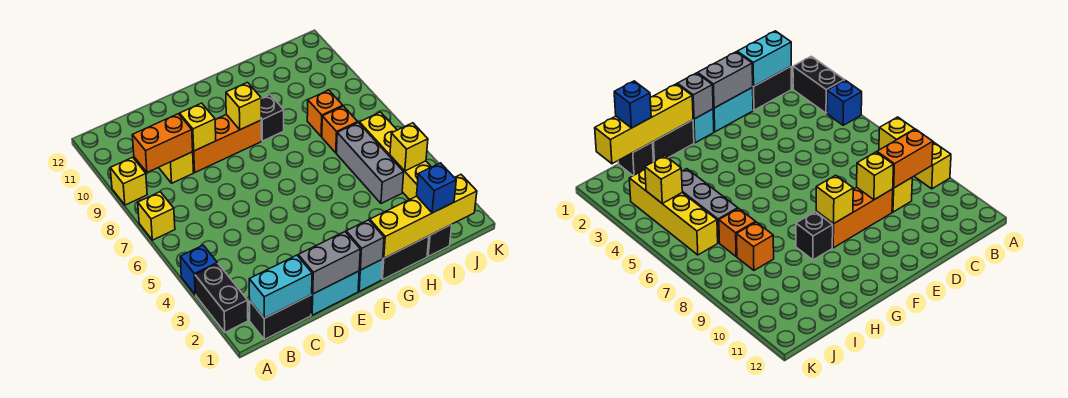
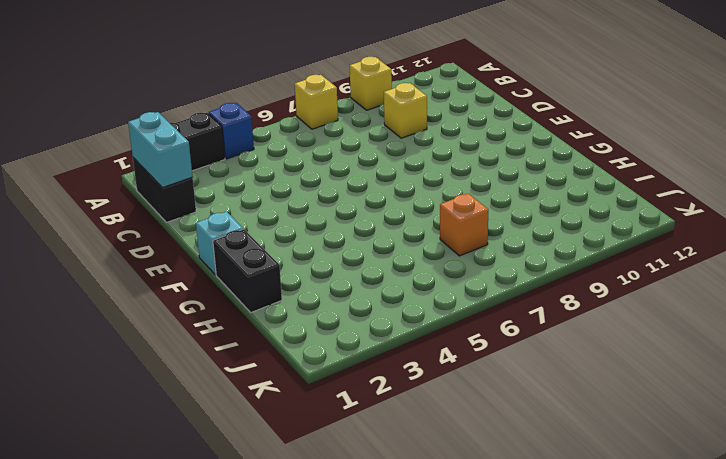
none -> cyan 1x2 brick [311,271,359,315]
none -> orange 1x3 brick [193,115,261,172]
none -> black 1x1 brick [261,95,284,141]

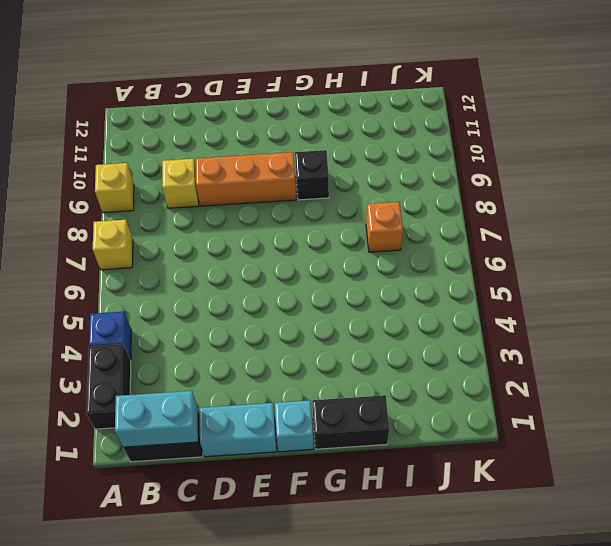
none -> black 1x1 brick [427,225,452,256]
none -> grey 1x3 brick [336,123,404,204]
none -> orange 1x1 brick [307,90,343,137]

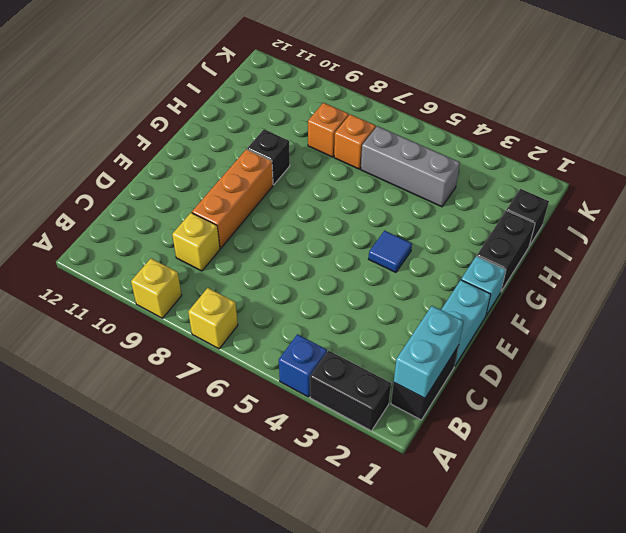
blue 1x1 tile [369,231,412,272] -> none
none -> yellow 1x4 brick [359,112,431,200]
none -> orange 1x2 brick [132,114,193,172]
none -> grey 1x2 brick [298,232,360,294]

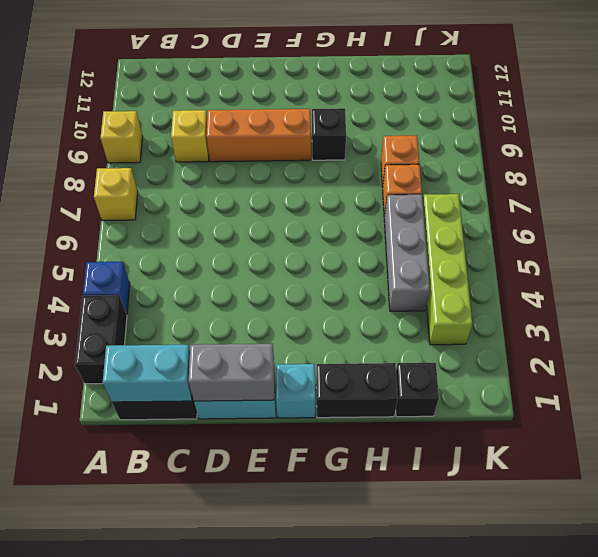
lime 1x4 brick [423,194,472,345] -> yellow 1x4 brick [359,112,431,200]
none -> orange 1x2 brick [132,114,193,172]
none -> yellow 1x1 brick [180,103,216,151]
none -> grey 1x1 brick [346,220,384,270]

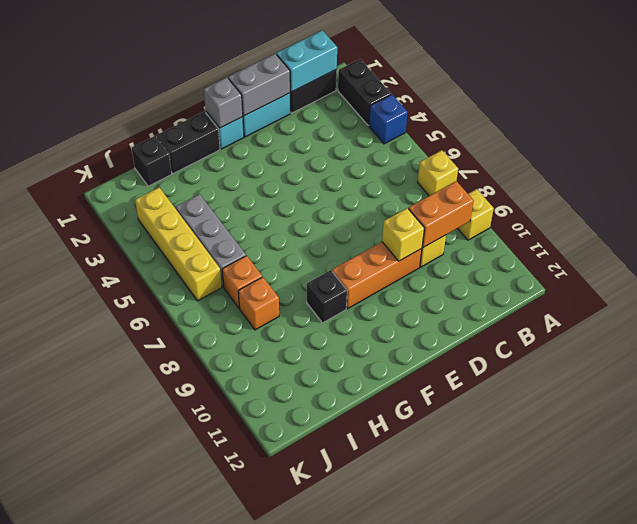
none -> yellow 1x1 brick [226,82,261,130]
none -> yellow 1x4 brick [370,175,477,258]
none -> yellow 1x1 brick [390,123,428,171]

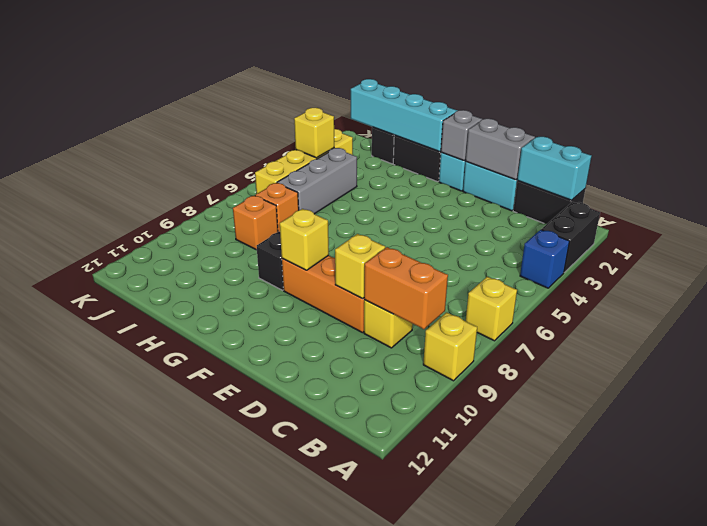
cyan 1x4 brick [351,79,457,152] -> yellow 1x4 brick [370,175,477,258]
none -> blue 1x1 brick [417,163,456,213]

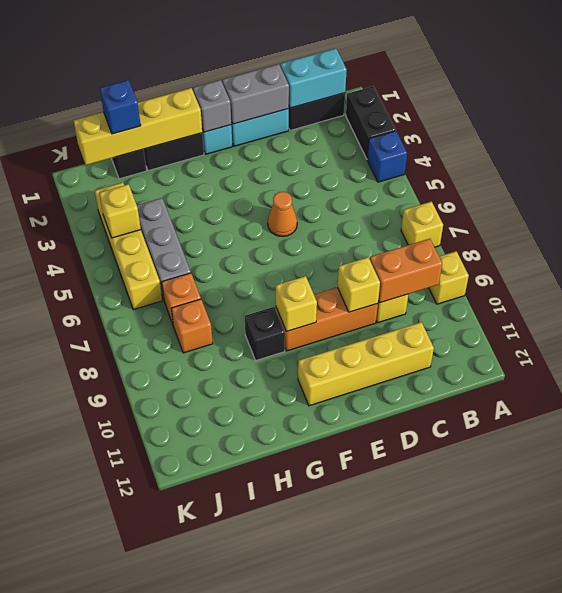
yellow 1x4 brick [298,322,434,406] -> none
orange 1x1 cone [268,192,297,237] -> none

